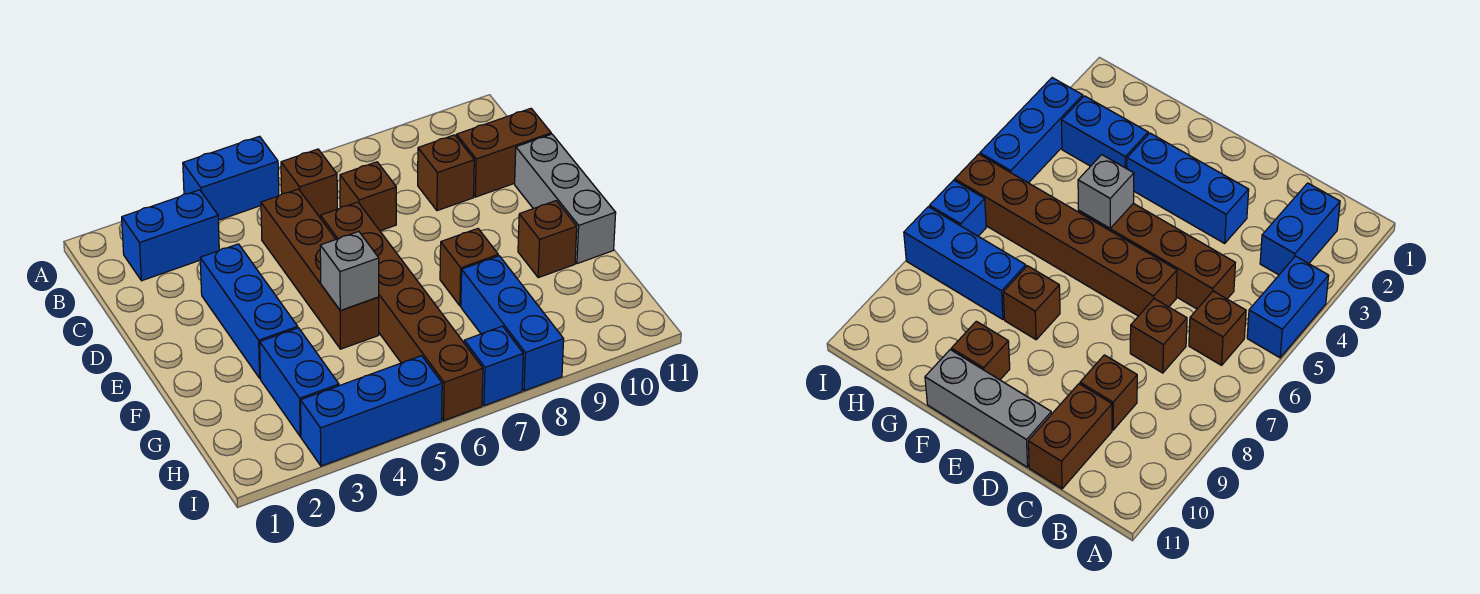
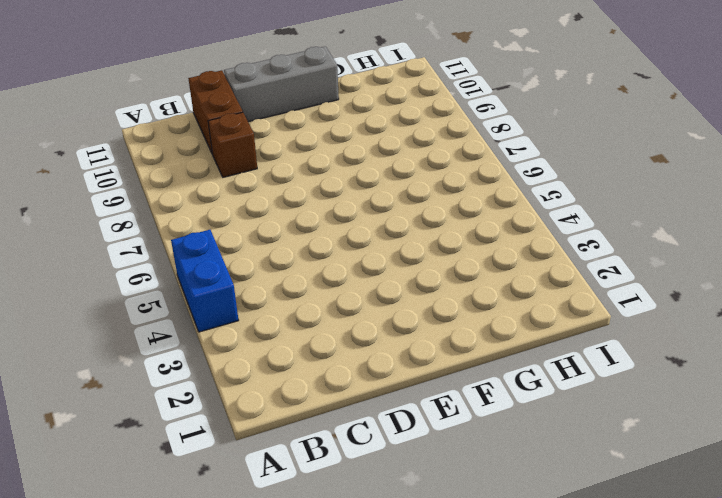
none -> blue 1x2 brick [122,190,219,281]
none -> brown 1x1 brick [281,149,337,217]
none -> brown 1x4 brick [261,189,379,349]

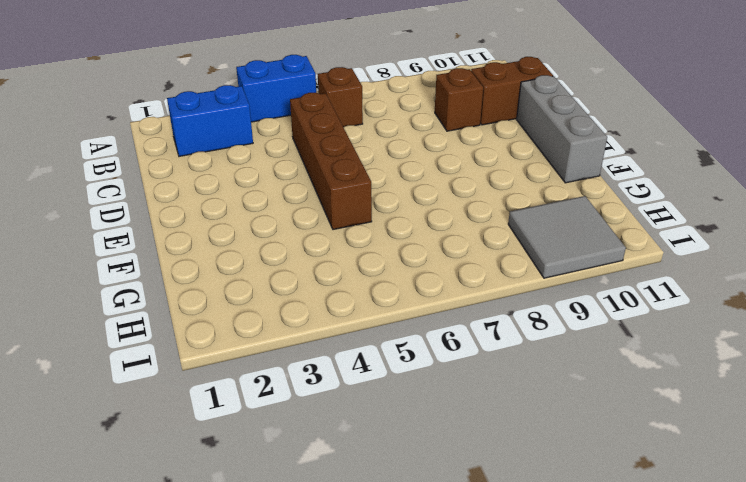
grey 2x2 tile [508,196,626,278] -> none
none -> brown 1x1 brick [340,162,396,231]
none -> blue 1x3 brick [200,244,298,378]
none -> brown 1x6 brick [320,202,483,420]

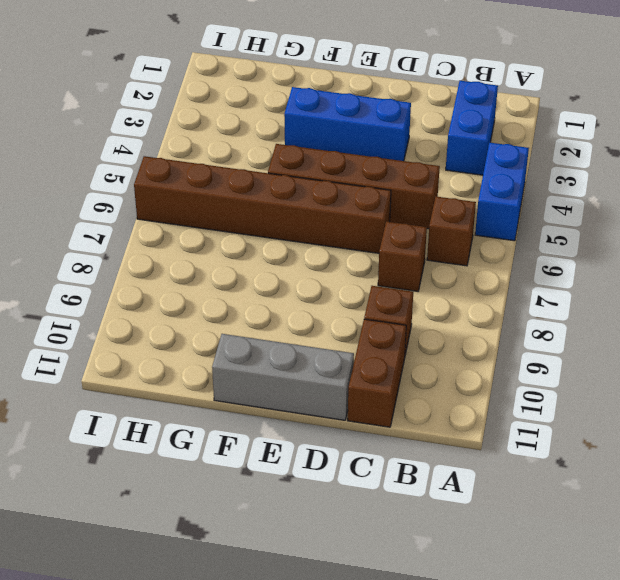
none -> brown 1x1 brick [440,229,498,306]
none -> brown 1x1 brick [518,201,577,278]
none -> blue 1x2 brick [260,328,339,436]

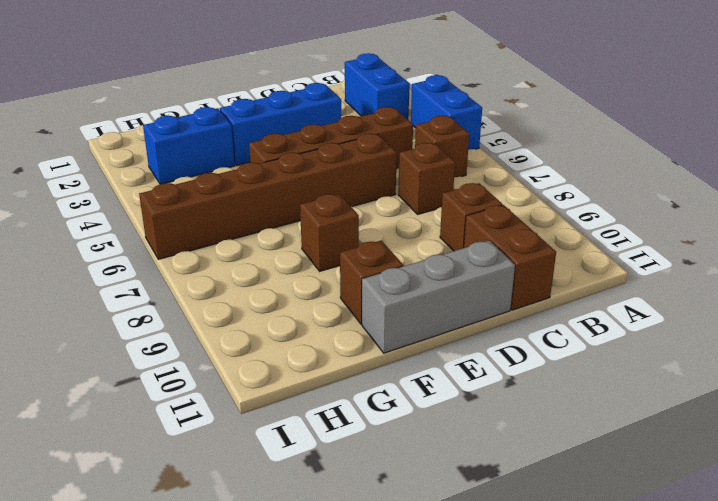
none -> blue 1x3 brick [461,256,564,391]
none -> blue 1x3 brick [301,356,442,466]
none -> blue 1x1 brick [464,326,523,406]

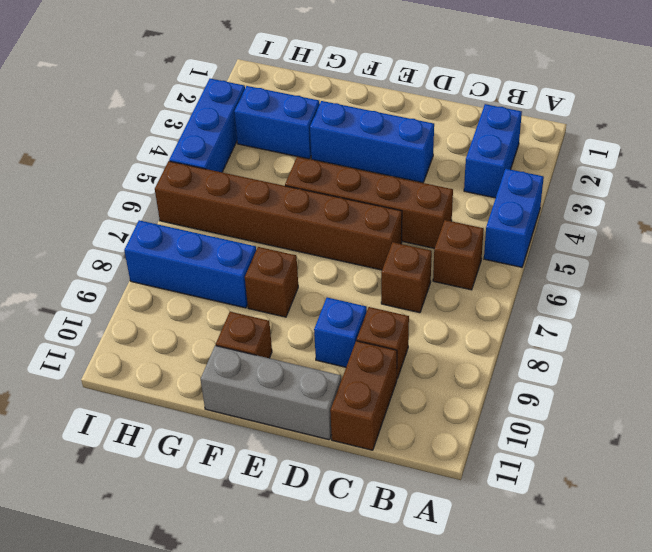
blue 1x1 brick [314,298,367,367] -> blue 1x1 brick moved to [464,326,523,406]
none -> grey 1x1 brick [320,232,379,310]

